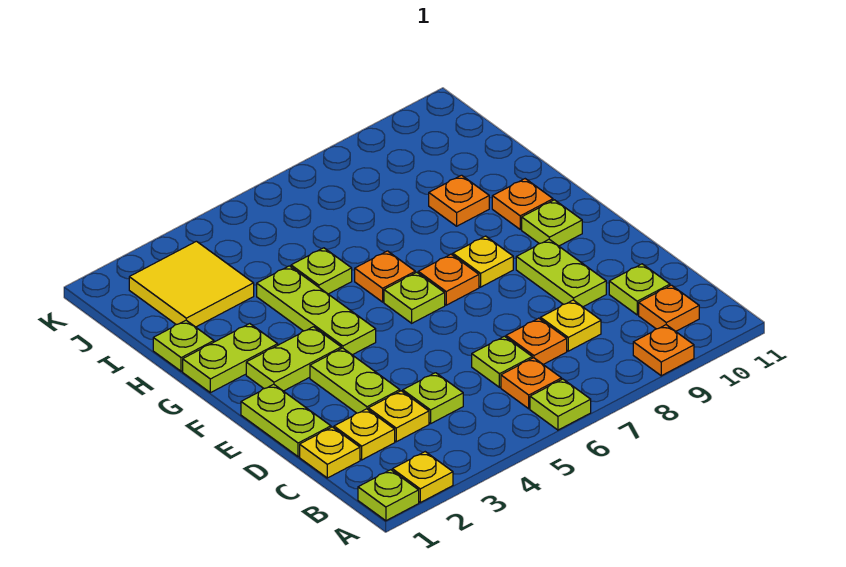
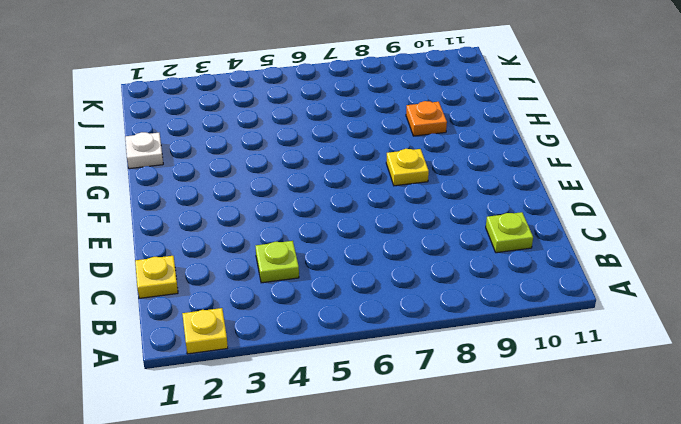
white 1x1 plate [125,132,163,169] -> lime 1x1 plate [153,320,214,371]
none -> lime 1x1 plate [358,470,419,521]
none -> lime 1x1 plate [530,379,591,430]
none -> orange 1x1 plate [633,325,694,376]
none -> orange 1x1 plate [501,358,562,409]

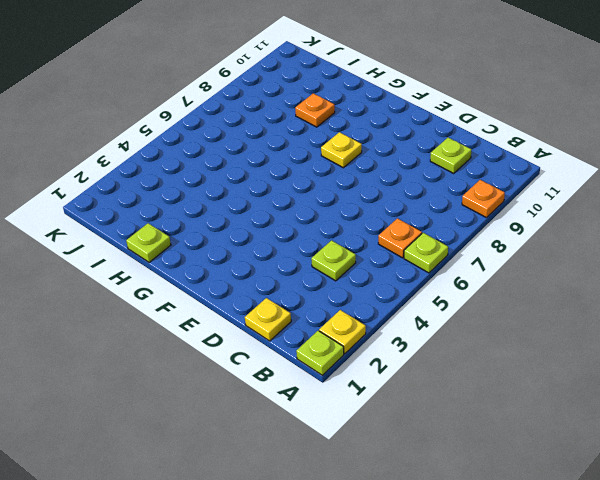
none -> orange 1x1 plate [639,285,699,331]
none -> yellow 1x1 plate [334,409,395,460]
none -> yellow 1x1 plate [368,391,429,442]
none -> lime 1x1 plate [472,336,532,387]

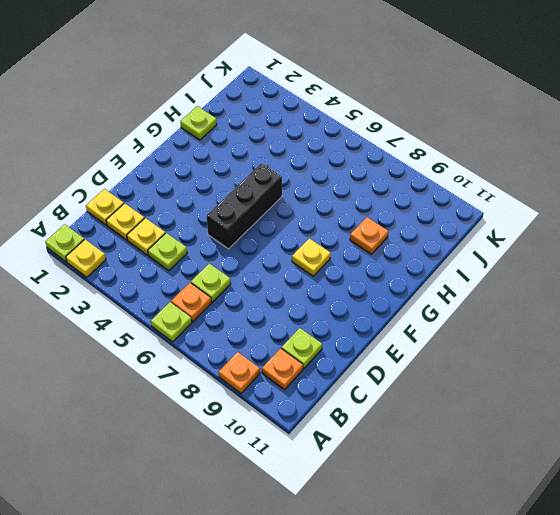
black 1x3 brick [207,163,282,249] -> none
none -> orange 1x1 plate [506,318,567,365]
none -> yellow 1x1 plate [541,300,601,351]
none -> lime 1x2 plate [241,384,331,457]
none -> lime 1x2 plate [310,348,400,413]

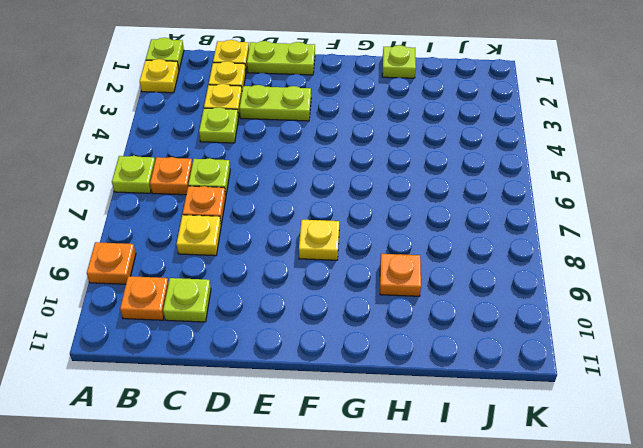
none -> lime 1x2 plate [516,239,606,307]
none -> lime 1x2 plate [246,327,341,391]
none -> lime 1x3 plate [257,266,376,355]
none -> lime 1x1 plate [384,272,445,323]

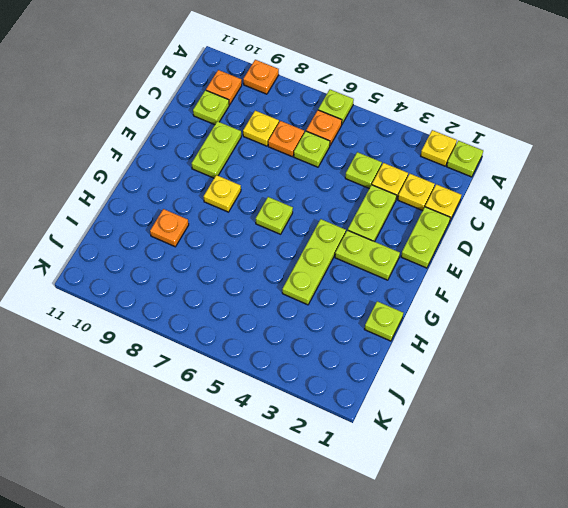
none -> orange 1x1 plate [418,254,479,305]
none -> lime 1x1 plate [522,200,582,246]
none -> lime 1x2 plate [183,324,278,393]
none -> orange 1x1 plate [355,251,415,302]

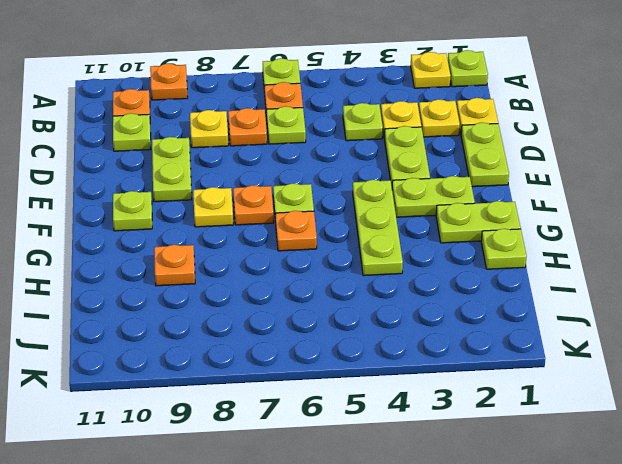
none -> orange 1x1 plate [492,179,553,229]
none -> lime 1x1 plate [291,248,352,294]
none -> yellow 2x2 tile [129,241,254,327]

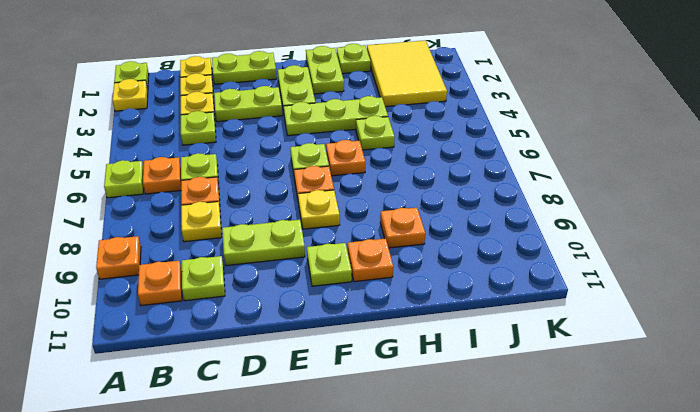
yellow 2x3 tile [367,40,447,107] -> yellow 2x2 tile [129,241,254,327]

